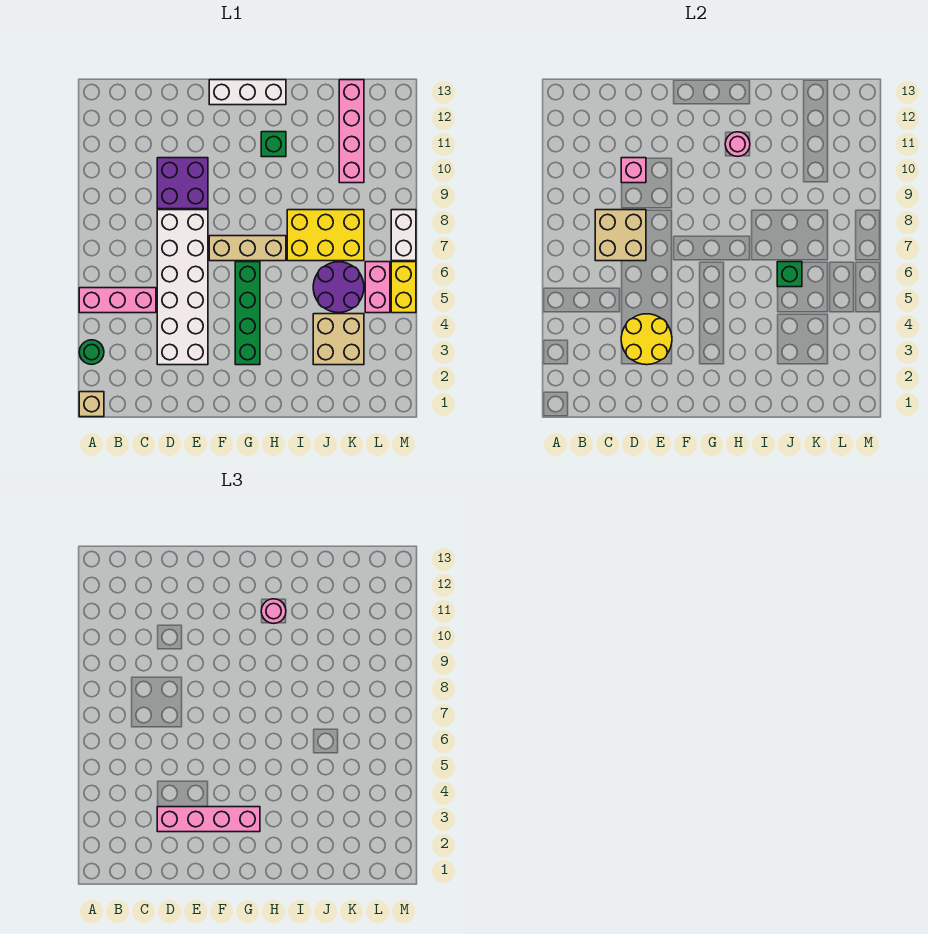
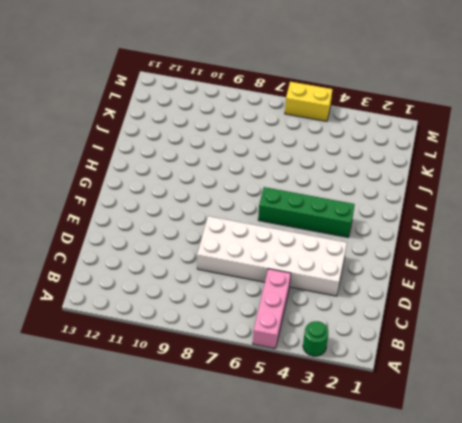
none -> tan 1x1 brick [79,392,104,417]
none -> purple 2x2 brick [157,158,208,209]
none -> tan 1x3 brick [209,236,286,261]

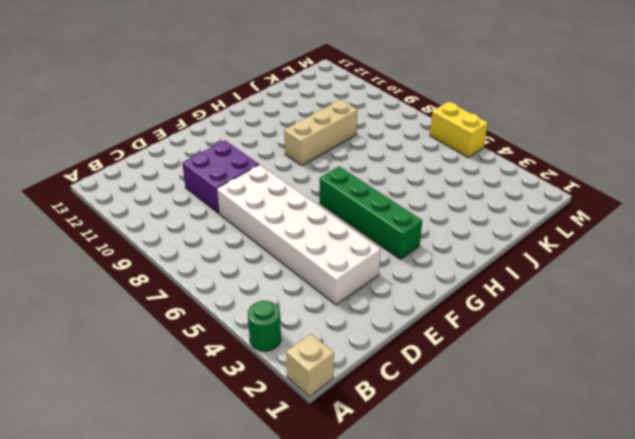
tan 1x3 brick [284,100,358,165] -> tan 1x3 brick moved to [209,236,286,261]
none -> pink 1x3 brick [79,288,156,313]
none -> white 1x3 brick [209,80,286,105]
none -> green 1x1 brick [261,132,286,157]

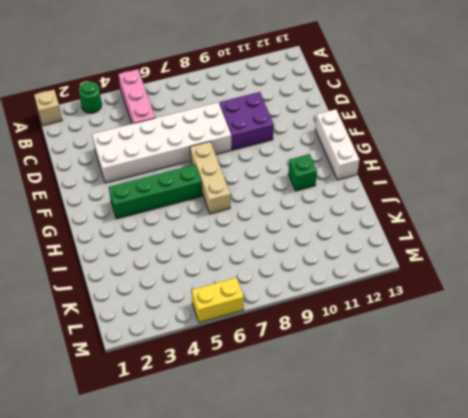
none -> yellow 2x3 brick [287,210,364,261]
none -> tan 2x2 brick [313,314,364,365]
none -> purple 2x2 round brick [313,262,364,313]

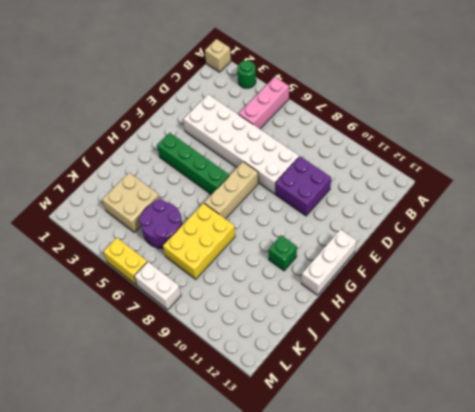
none -> pink 1x4 brick [339,80,364,183]
none -> pink 1x2 brick [365,262,390,313]
none -> tan 2x2 brick [595,210,646,261]

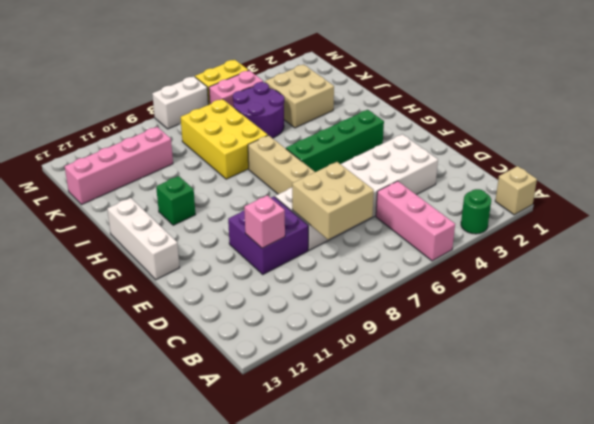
none -> yellow 2x2 round brick [621,314,672,365]
none -> pink 1x1 round brick [725,132,750,157]
none -> green 1x1 brick [777,262,802,287]

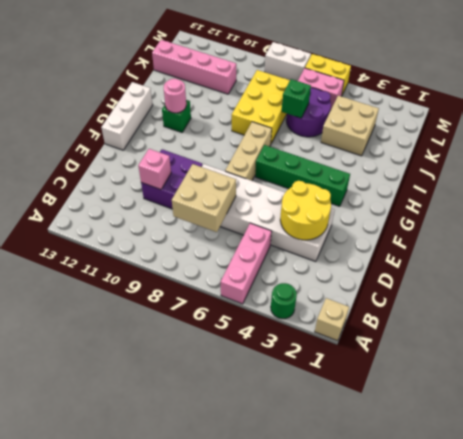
none -> pink 1x4 brick [157,807,260,832]
none -> pink 1x1 round brick [261,599,286,624]

